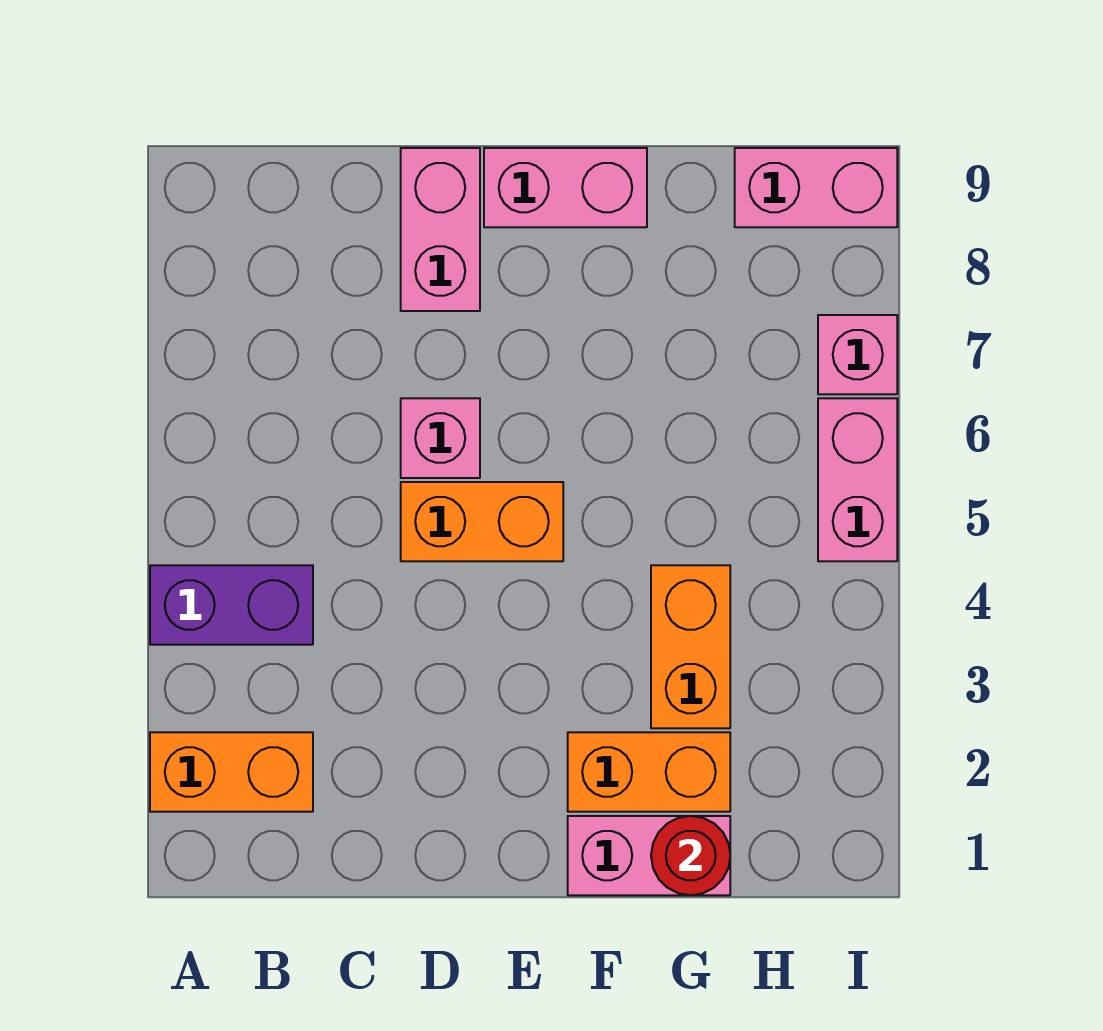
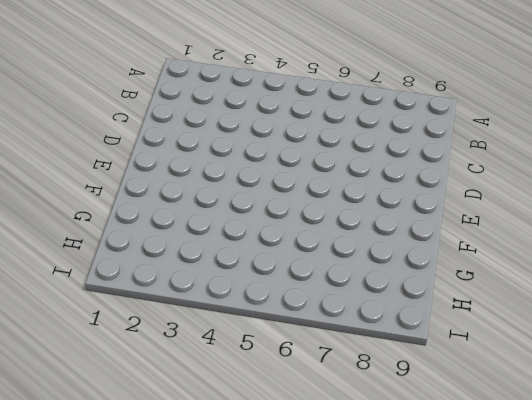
none -> orange 1x2 brick [150,732,313,812]
none -> purple 1x2 brick [150,565,313,645]
none -> orange 1x2 brick [401,482,563,561]

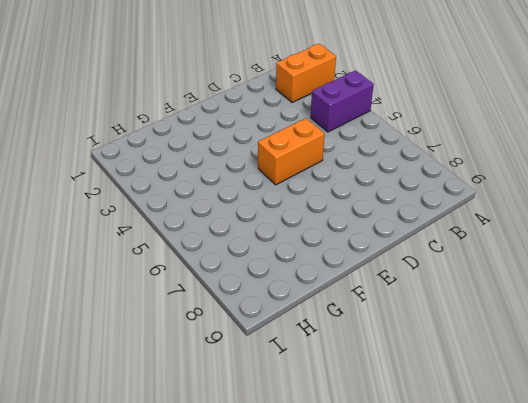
none -> pink 1x1 brick [401,398,480,478]
none -> pink 1x2 brick [401,148,480,311]
none -> pink 1x2 brick [484,148,647,227]

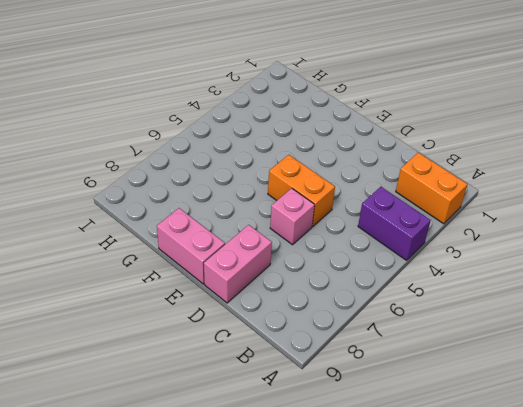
none -> pink 1x2 brick [568,816,730,895]
none -> orange 1x2 brick [568,732,730,812]
none -> orange 1x2 brick [651,565,730,728]

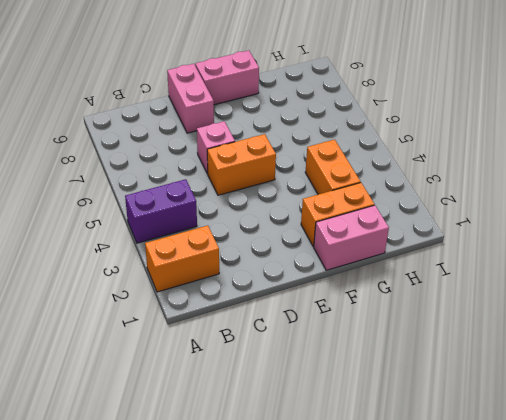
none -> pink 1x2 brick [735,148,897,227]
none -> pink 1x2 brick [818,398,897,561]
none -> pink 1x1 brick [818,315,897,394]

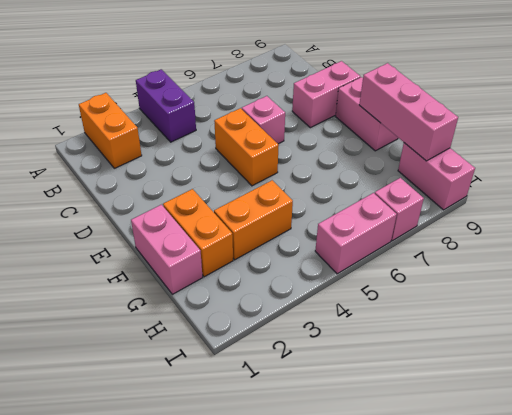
pink 1x3 brick [359,63,458,161] -> none
none -> red 1x1 round brick [651,816,730,895]

